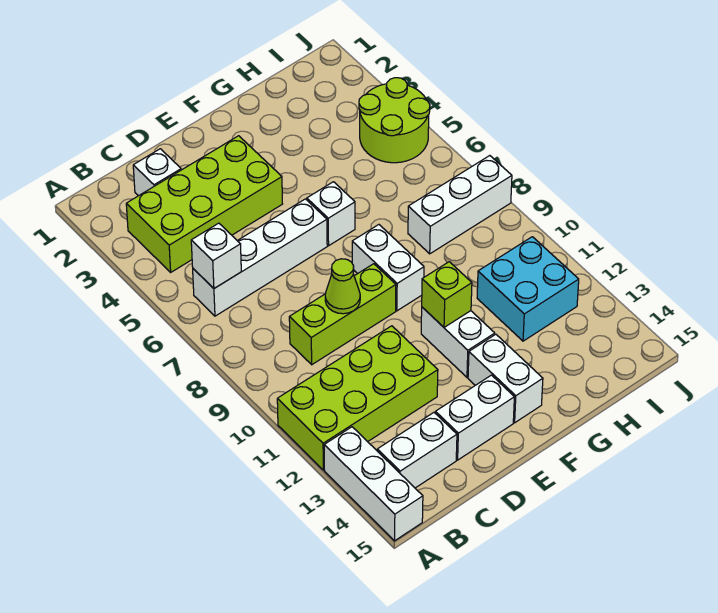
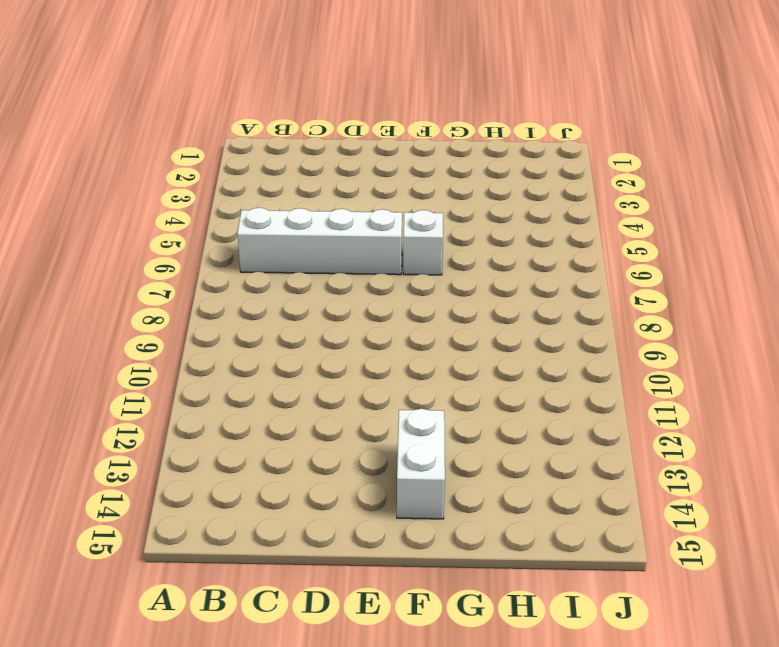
none -> lime 2x4 brick [277,326,438,470]
none -> white 1x3 brick [324,427,423,541]
none -> lime 2x4 brick [126,136,282,272]

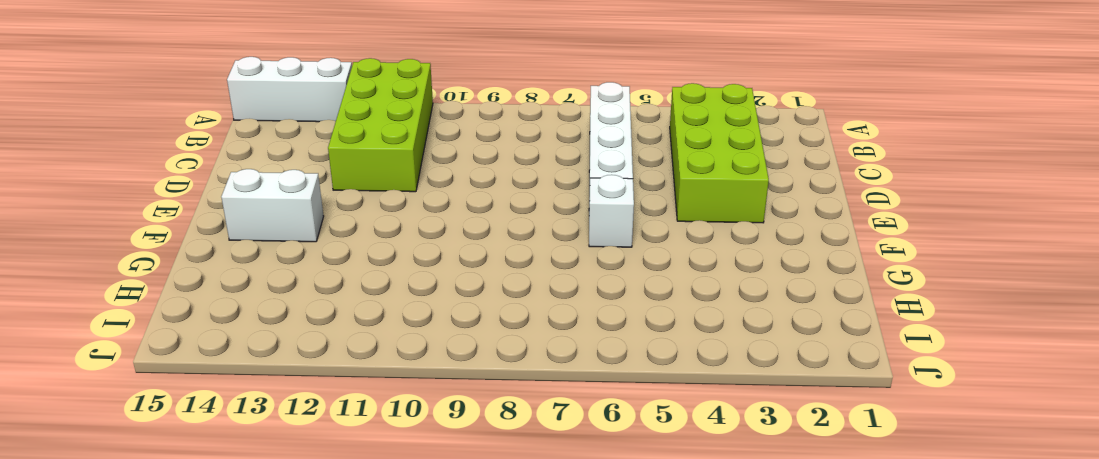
none -> white 1x2 brick [377,413,457,488]
none -> white 1x1 brick [133,149,181,196]
none -> lime 1x3 brick [289,264,396,365]

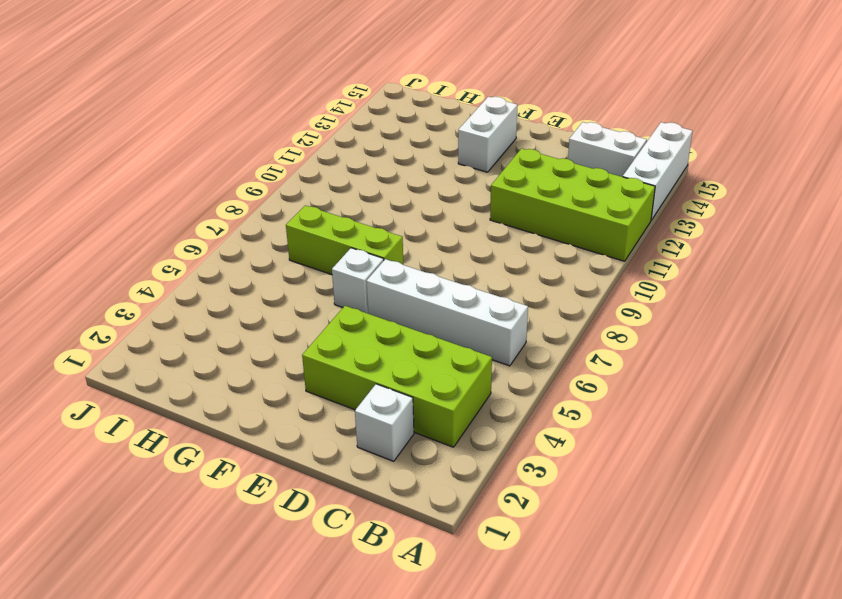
lime 1x3 brick [286,205,403,275] -> lime 1x3 brick moved to [289,264,396,365]
none -> white 1x2 brick [435,375,514,460]
none -> white 1x2 brick [352,225,424,311]
none -> white 1x2 brick [421,307,495,377]

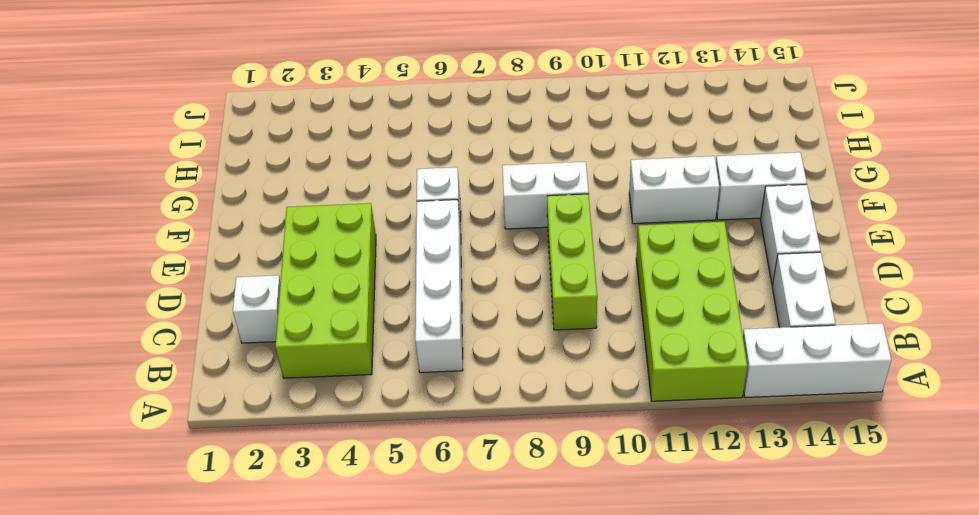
none -> white 1x3 brick [408,156,512,254]
none -> cyan 2x2 brick [477,237,579,341]
none -> lime 2x2 round brick [359,78,430,163]

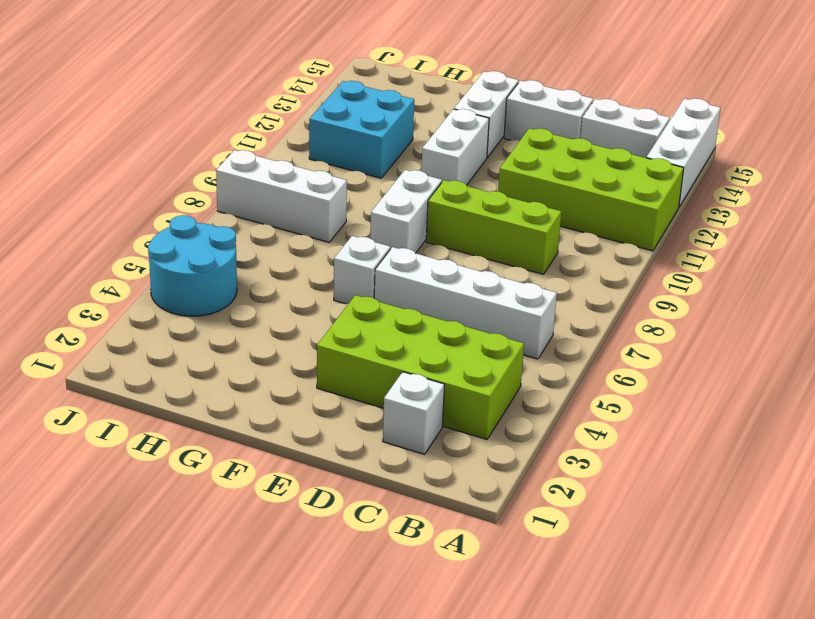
cyan 2x2 round brick [148,215,237,316] -> lime 2x2 round brick [359,78,430,163]
none -> white 1x1 brick [191,223,241,288]
none -> lime 1x1 cone [325,259,360,314]
none -> lime 1x1 brick [422,262,472,327]

